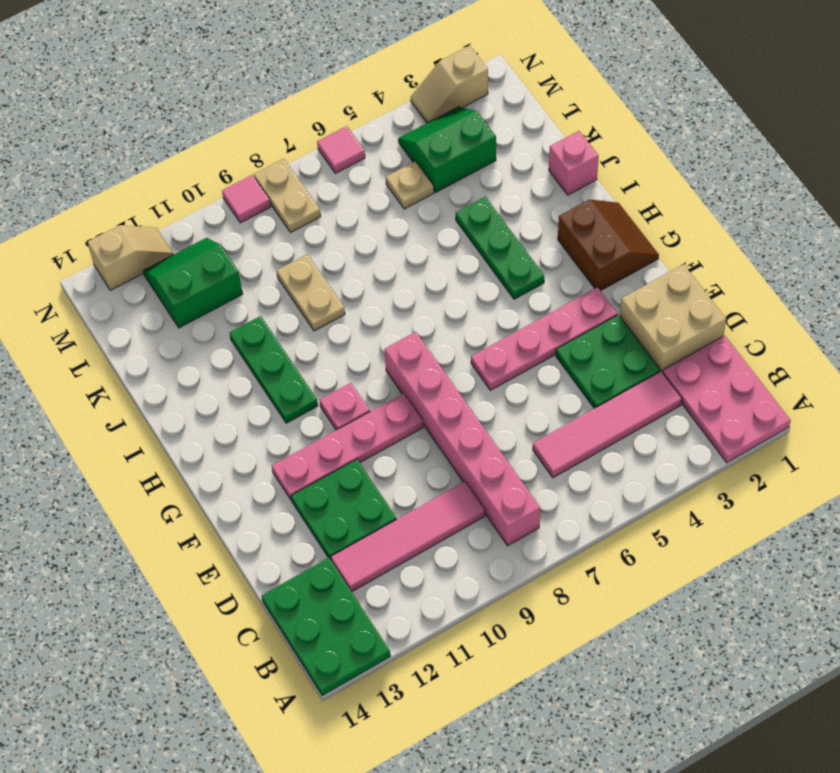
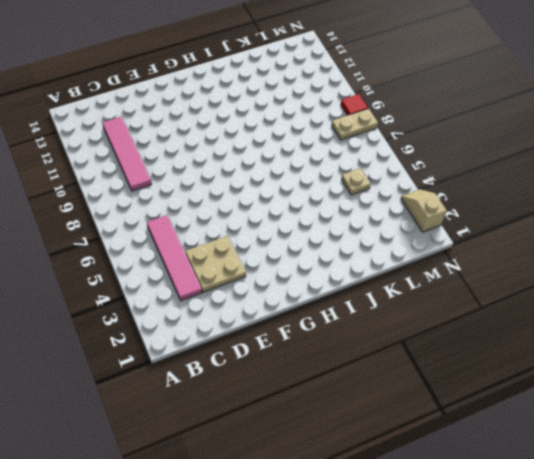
tan 2x2 plate [186,236,246,292] -> green 2x2 plate [556,315,660,408]
red 1x1 tile [341,94,368,115] -> pink 1x1 tile [222,175,271,223]
none -> pink 2x3 plate [662,336,791,463]
none -> green 2x3 plate [262,558,390,696]
none -> pink 1x6 brick [384,332,540,546]

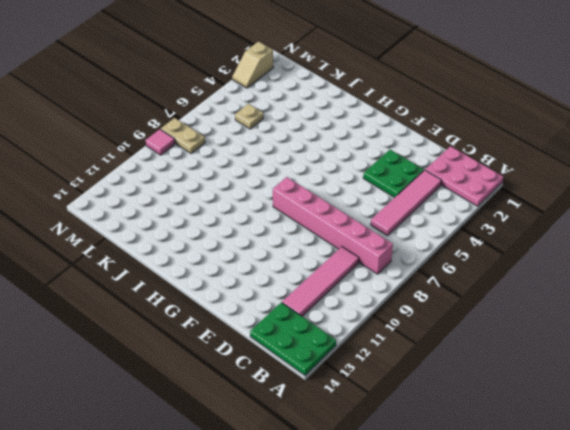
none -> tan 2x2 brick [620,264,726,372]
none -> green 2x2 plate [291,459,397,559]
none -> pink 1x4 plate [471,287,617,390]

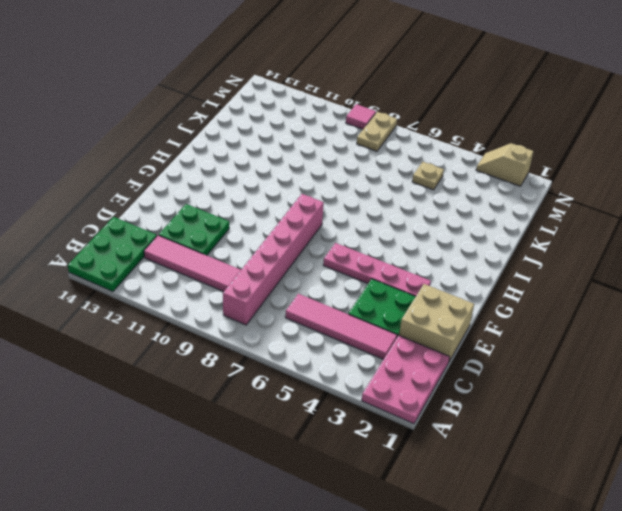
none -> pink 1x4 plate [272,393,423,501]
none -> brown 2x2 slope [558,199,659,291]
none -> pink 1x1 plate [320,383,370,430]

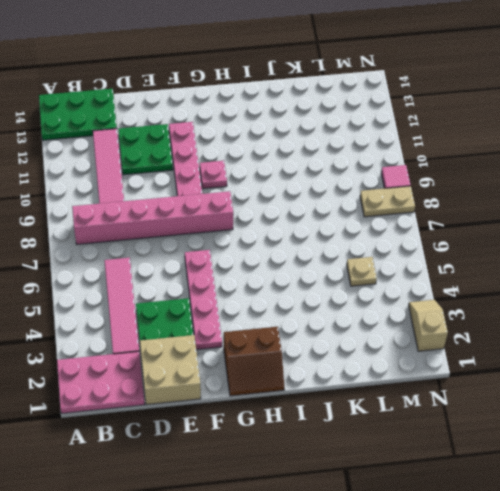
none -> green 1x3 plate [456,197,544,299]
none -> green 1x3 plate [230,316,318,423]
none -> pink 1x1 brick [549,131,599,195]

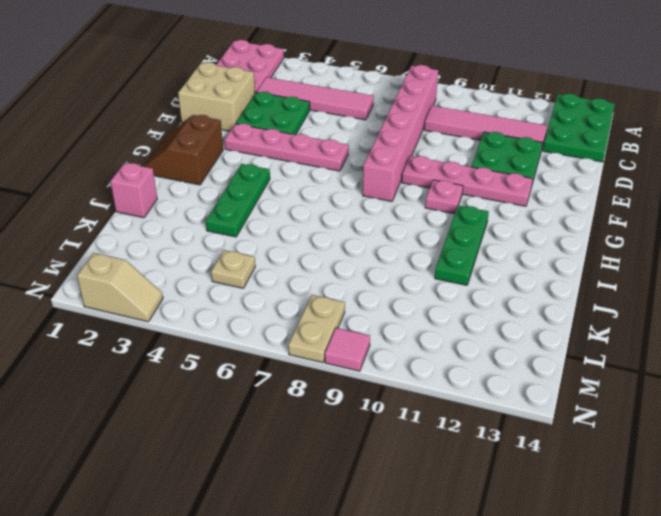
none -> tan 1x2 plate [277,254,345,331]
none -> green 2x2 slope [398,107,496,193]
none -> green 2x2 slope [143,238,243,328]

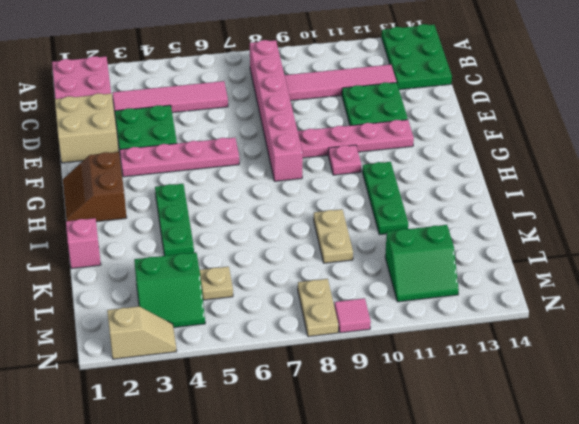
none -> pink 1x1 tile [317,126,365,173]
none -> tan 1x2 slope [88,225,174,290]

